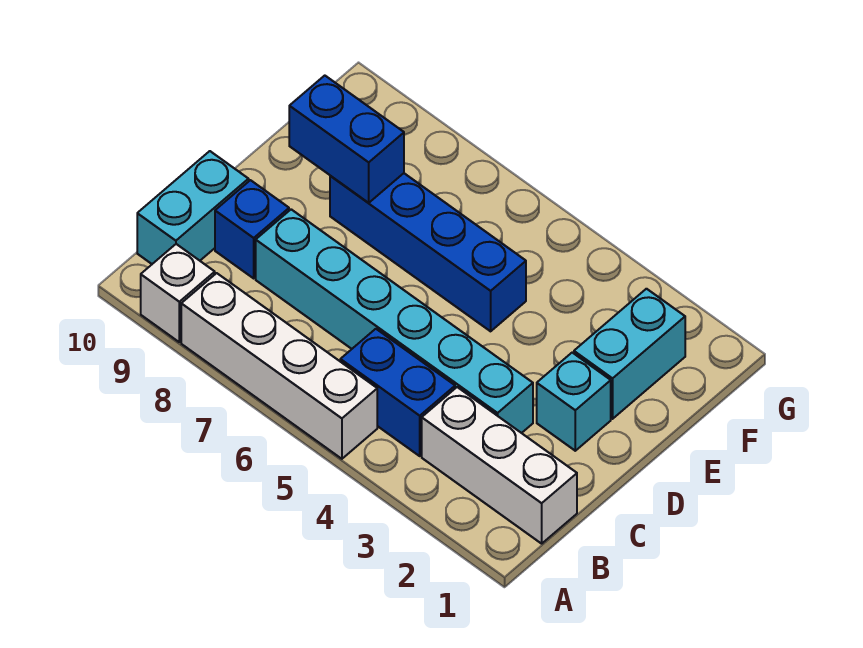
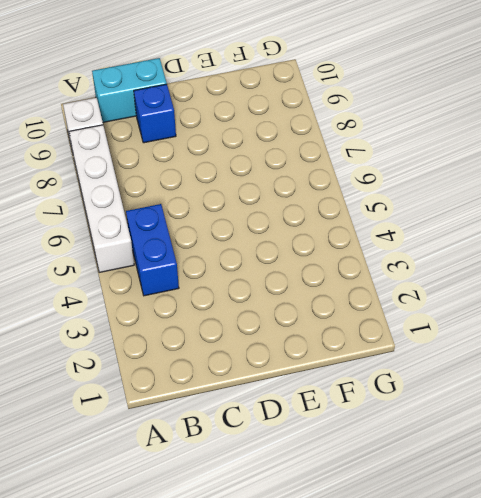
none -> white 1x3 brick [422,387,577,544]
none -> cyan 1x6 brick [256,209,533,433]

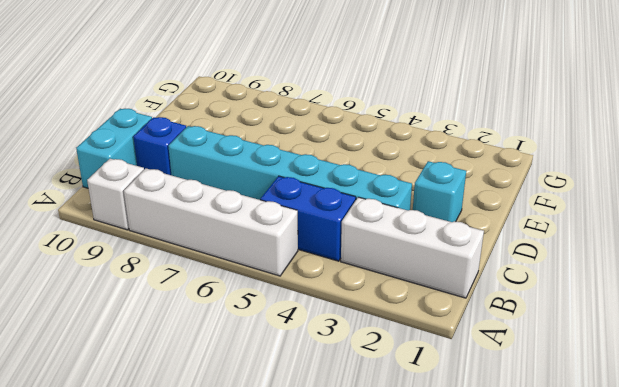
none -> cyan 1x2 brick [574,289,685,419]
none -> blue 1x4 brick [330,173,526,331]

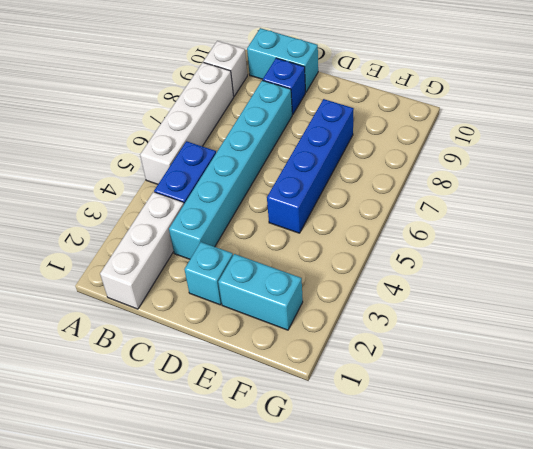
none -> blue 1x2 brick [289,76,404,203]

